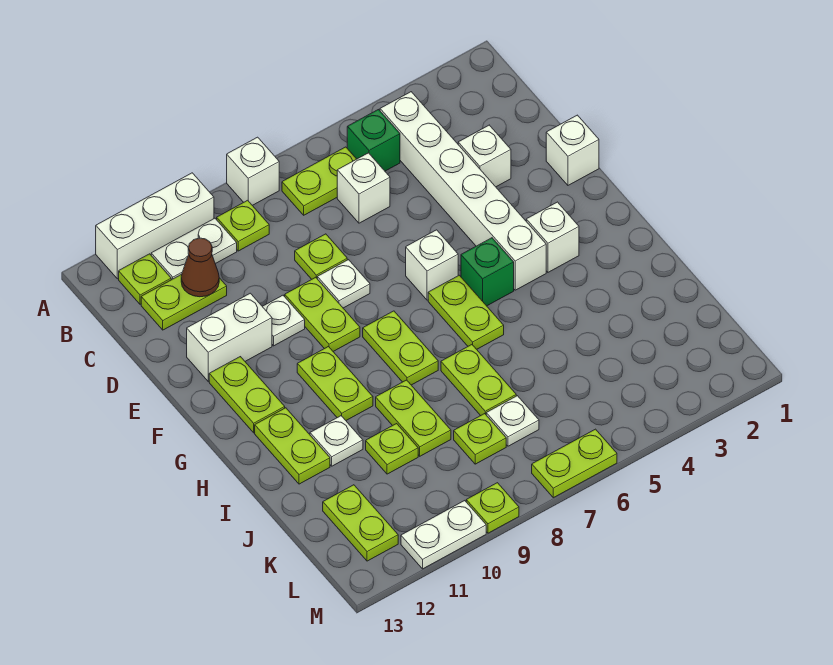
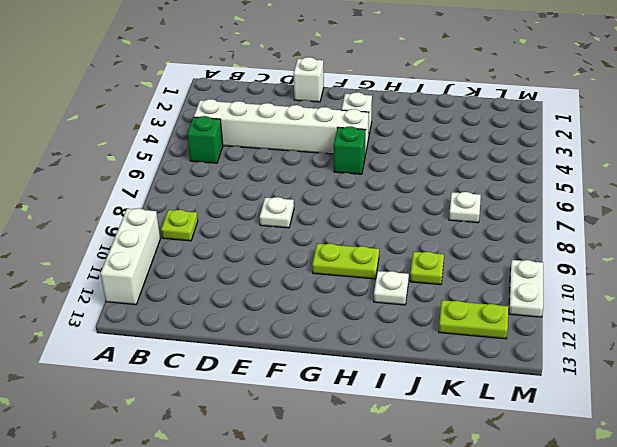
none -> white 1x1 brick [227,137,279,205]
none -> lime 1x2 plate [282,147,356,215]
none -> white 1x2 plate [151,218,237,280]
none -> lime 1x1 plate [119,254,171,304]

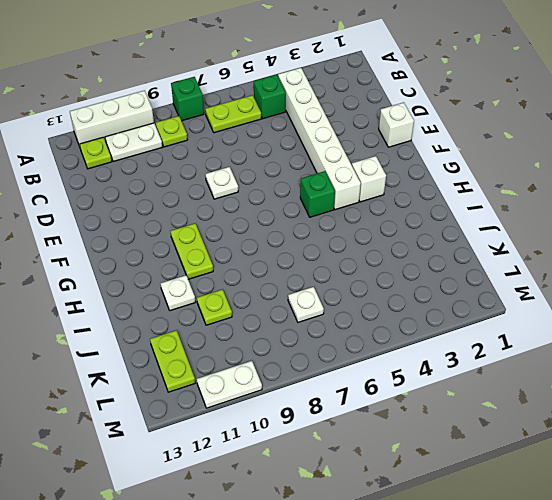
green 1x1 brick [171,77,204,121] -> white 1x1 brick [227,137,279,205]
none -> white 1x1 brick [337,153,390,223]
none -> lime 1x2 plate [141,274,227,330]
none -> white 1x1 brick [458,125,511,187]
none -> lime 1x1 plate [295,234,347,279]

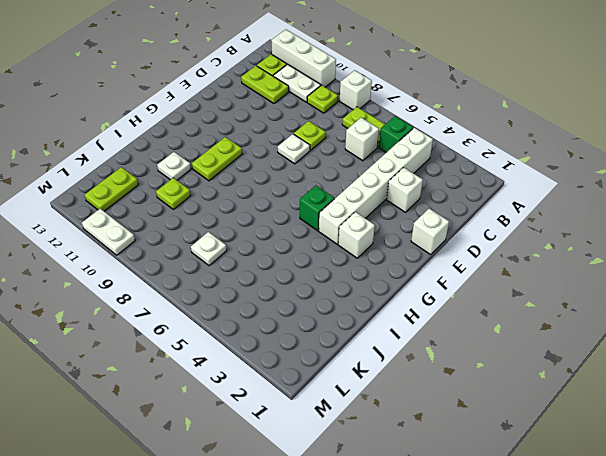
none -> lime 1x2 plate [285,277,360,351]
none -> white 1x1 plate [262,295,305,346]
none -> white 1x2 brick [187,293,272,381]
none -> white 1x1 brick [406,230,458,300]

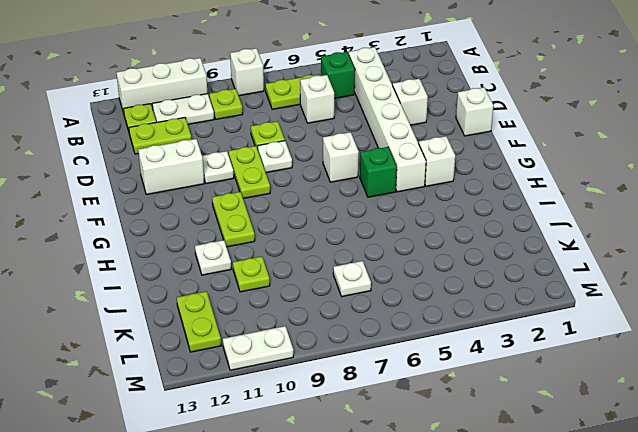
none -> lime 1x2 plate [209,357,285,433]
none -> lime 1x2 plate [428,275,504,349]
none -> lime 1x2 plate [363,311,438,385]
none -> lime 1x2 plate [255,408,330,484]

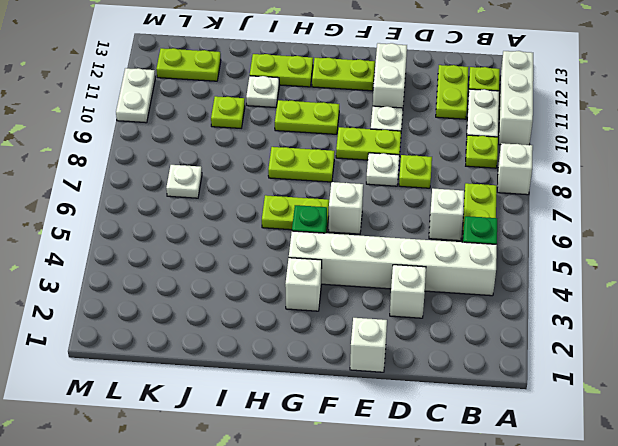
none -> lime 1x2 plate [441,345,516,416]
none -> lime 1x2 plate [376,380,451,456]
none -> lime 1x1 plate [454,414,506,464]
none -> lime 1x2 plate [532,429,617,498]

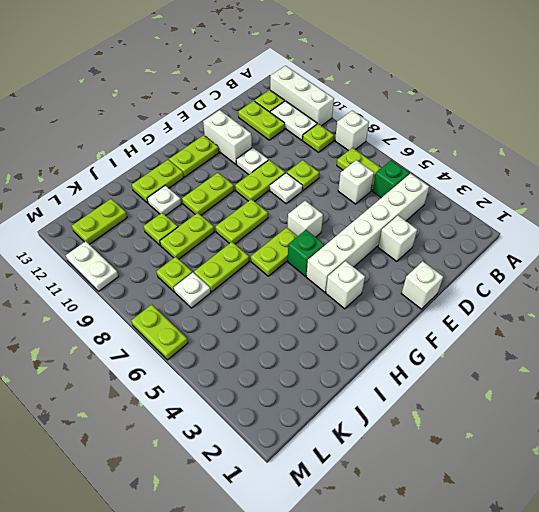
none -> lime 1x1 plate [466,483,519,533]
none -> brown 1x1 cone [181,238,219,297]

